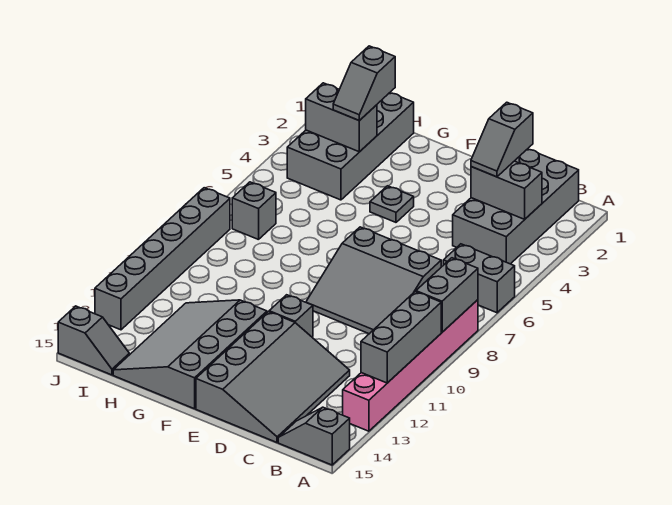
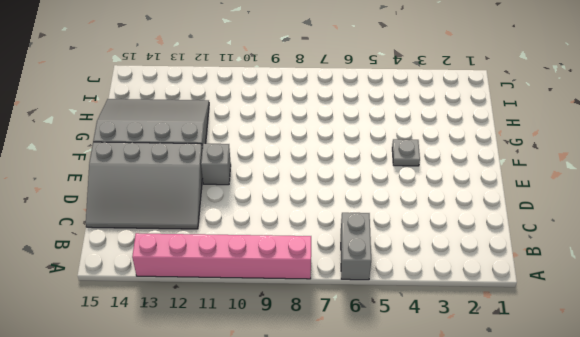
none -> grey 1x2 slope [278,407,350,465]
none -> grey 2x4 brick [453,149,579,264]
none -> grey 3x3 slope [306,227,441,334]

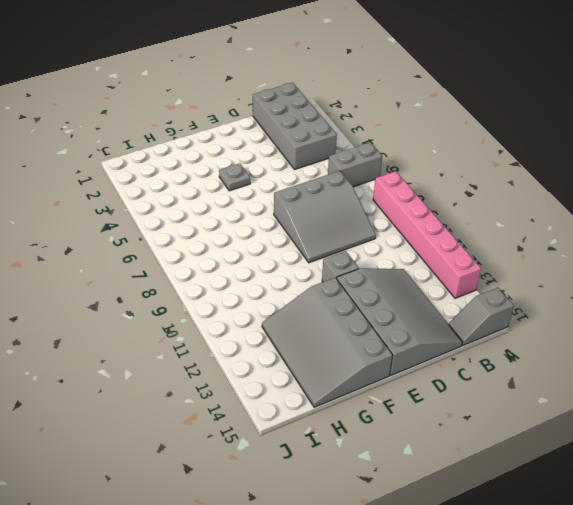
none -> grey 2x4 brick [287,93,414,200]
none -> grey 1x1 brick [232,182,276,240]
none -> grey 1x2 slope [58,306,129,375]

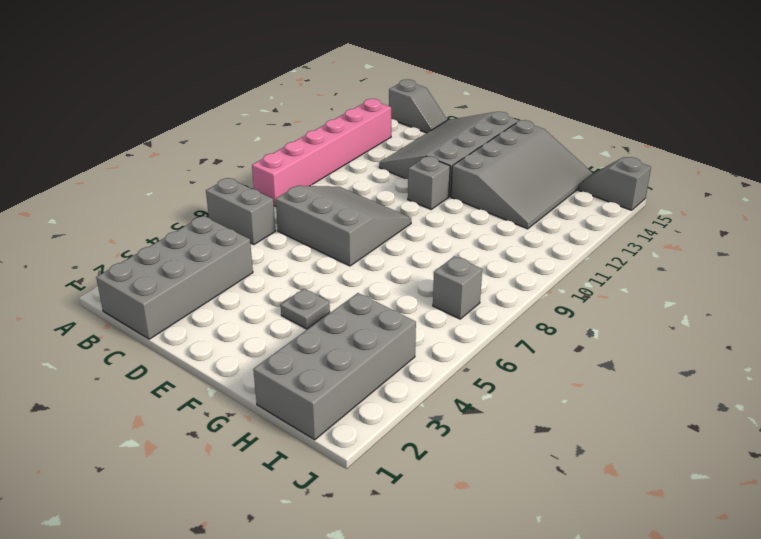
none -> grey 1x6 brick [95,188,230,330]
none -> grey 1x2 brick [416,258,478,332]
none -> grey 1x3 brick [361,292,441,383]

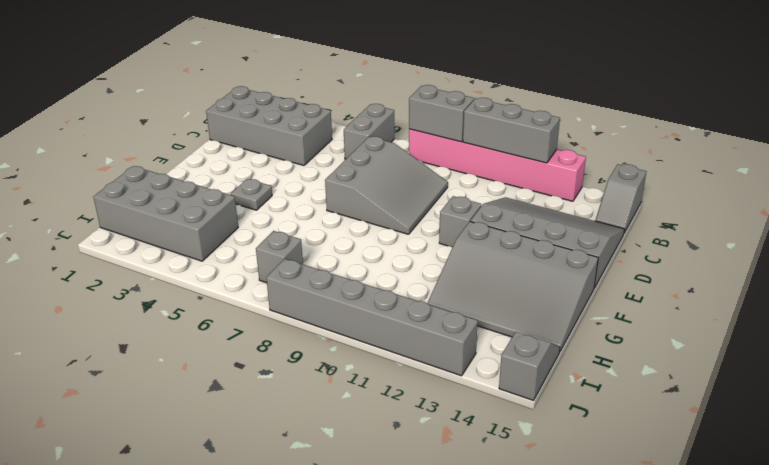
none -> grey 1x2 brick [471,161,542,219]
none -> grey 1x2 brick [306,83,377,152]
none -> grey 1x2 slope [471,102,533,177]

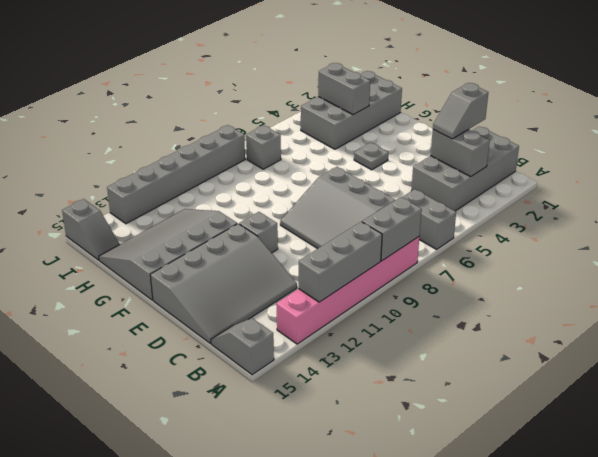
none -> grey 1x2 slope [333,46,395,121]

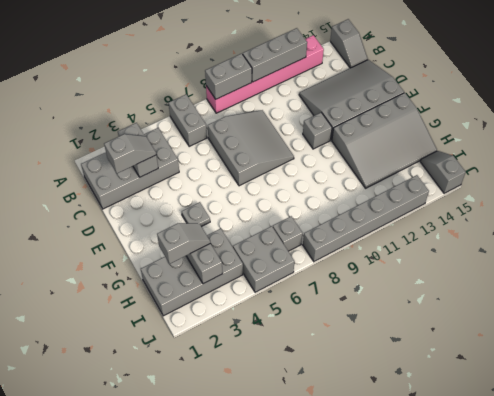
grey 2x2 brick [233,226,295,292] -> none

